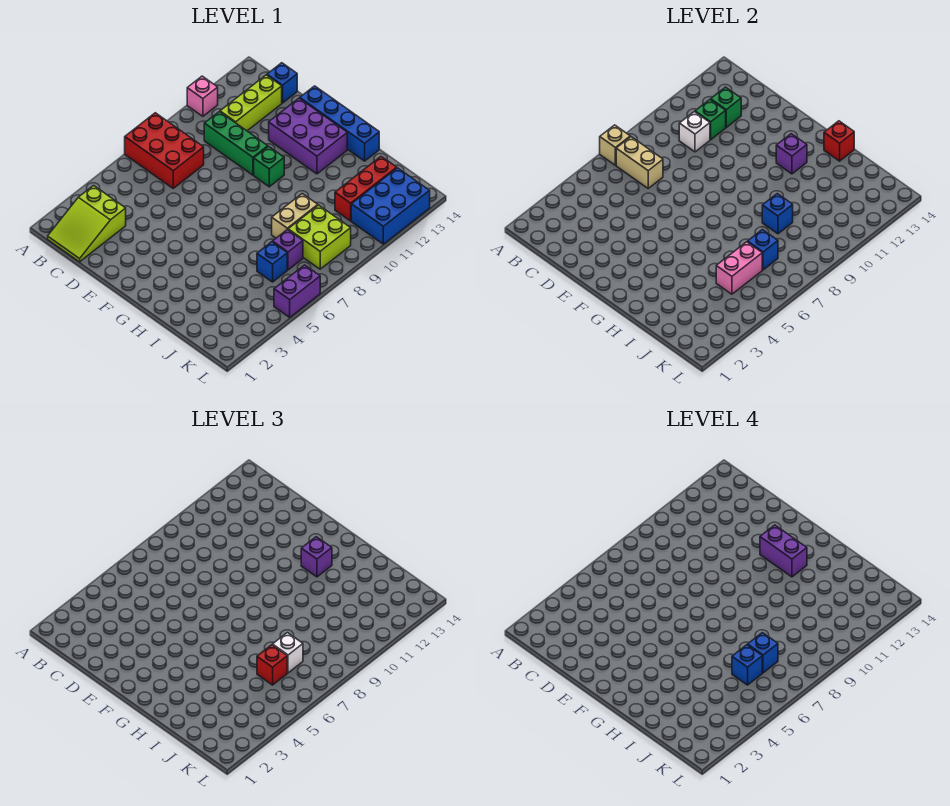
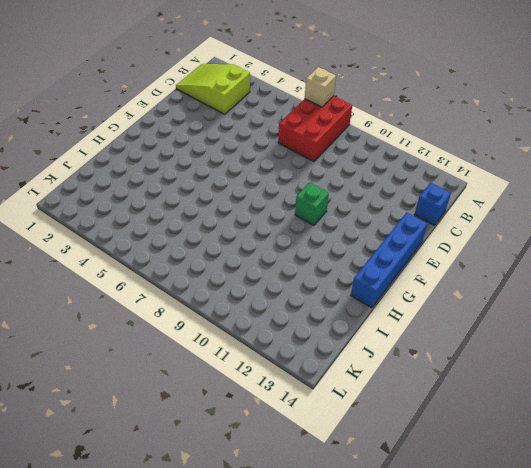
none -> pink 1x1 brick [187,76,218,116]
none -> green 1x3 brick [204,112,268,175]
none -> lime 1x3 brick [220,75,282,131]
none -> purple 2x3 brick [269,98,347,174]

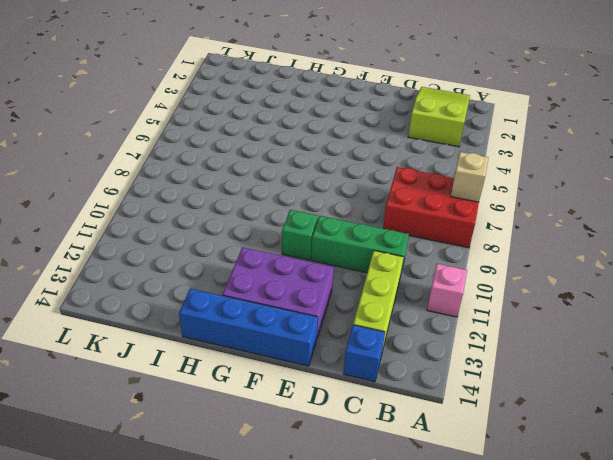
none -> tan 1x2 brick [272,194,318,238]
none -> blue 1x1 brick [257,242,287,282]
none -> purple 1x1 brick [273,230,303,270]
none -> lime 2x2 brick [288,205,351,269]

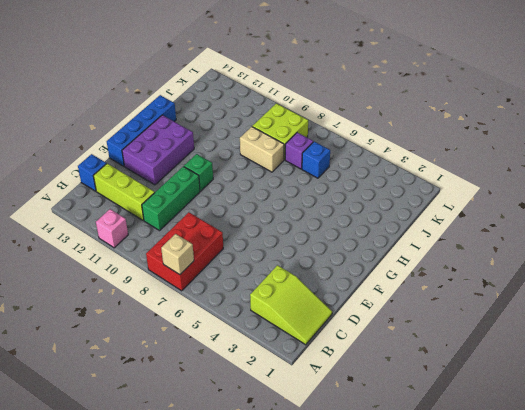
none -> red 1x3 brick [335,156,397,221]
none -> blue 2x3 brick [351,168,430,244]
none -> purple 1x2 brick [274,265,320,317]
none -> tan 1x2 brick [616,137,663,188]

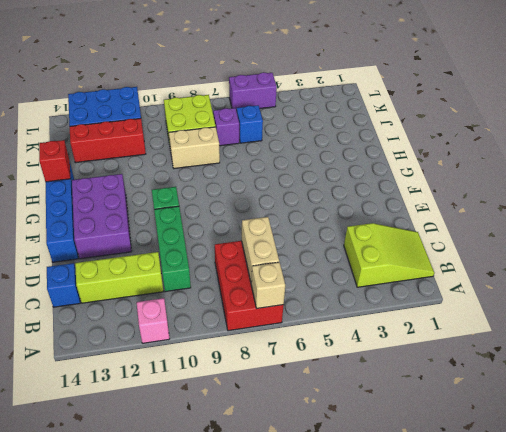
none -> white 1x1 brick [679,112,710,152]
none -> green 1x1 brick [695,100,726,140]
none -> green 1x1 brick [711,87,741,127]
none -> purple 1x1 brick [776,134,807,174]

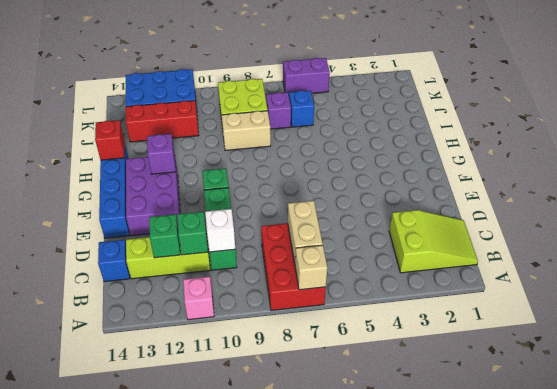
none -> blue 1x1 brick [762,194,793,234]
none -> pink 1x2 brick [716,242,762,294]
none -> blue 1x1 brick [748,230,778,270]
none -> purple 1x1 brick [301,537,332,577]

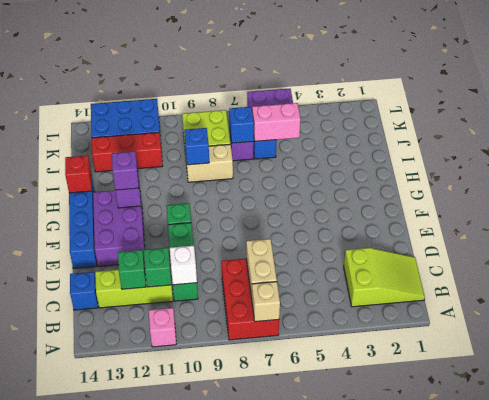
none -> red 1x1 brick [257,645,287,685]
none -> white 1x1 brick [273,633,303,673]
none -> purple 1x2 brick [760,525,807,577]
none -> blue 1x1 brick [732,645,762,685]

